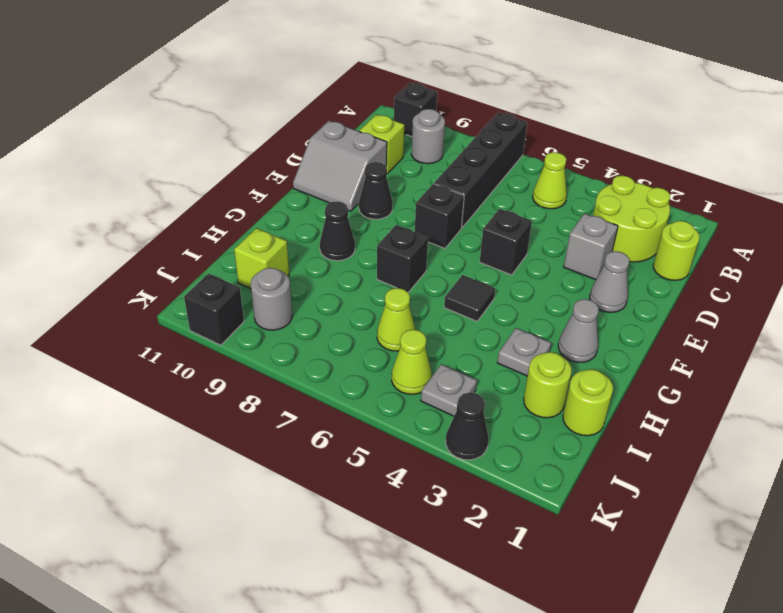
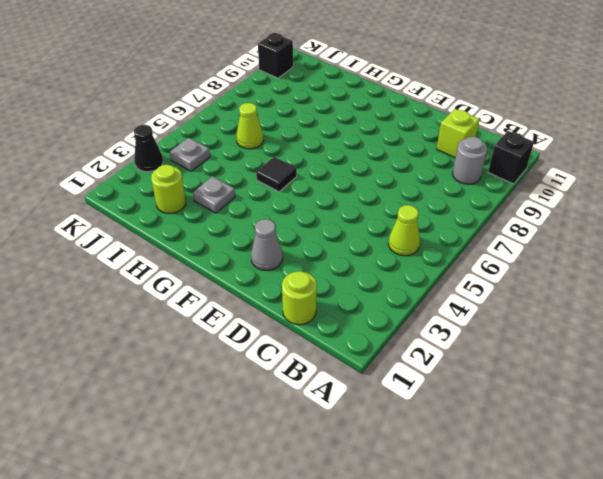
none -> black 1x4 brick [434,112,527,228]
none -> lime 2x2 round brick [593,176,670,262]
none -> grey 1x1 brick [564,213,618,280]

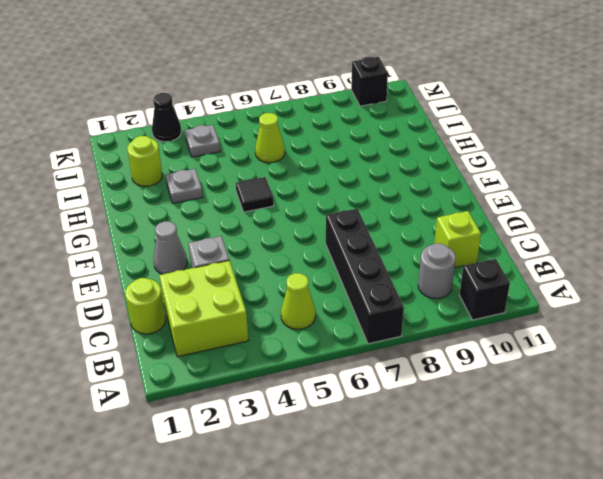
lime 2x2 brick [159,261,248,357] -> lime 2x2 round brick [593,176,670,262]
none -> grey 2x2 slope [293,121,387,211]
none -> black 1x1 brick [480,209,532,275]
none -> black 1x1 brick [415,184,464,248]

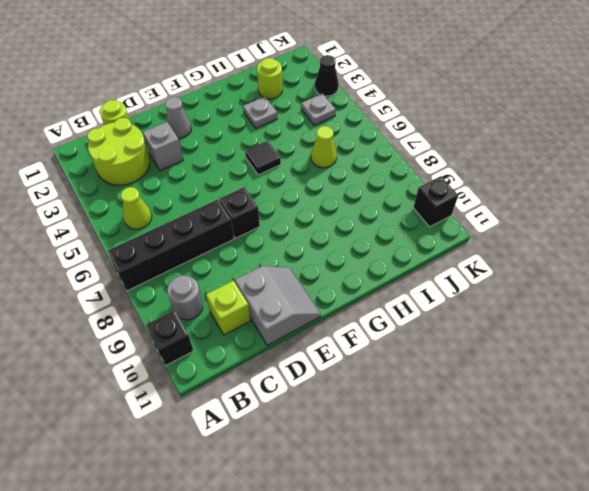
none -> black 1x1 brick [480,209,532,275]
none -> black 1x1 cone [359,162,393,219]
none -> grey 1x1 cone [558,299,599,362]

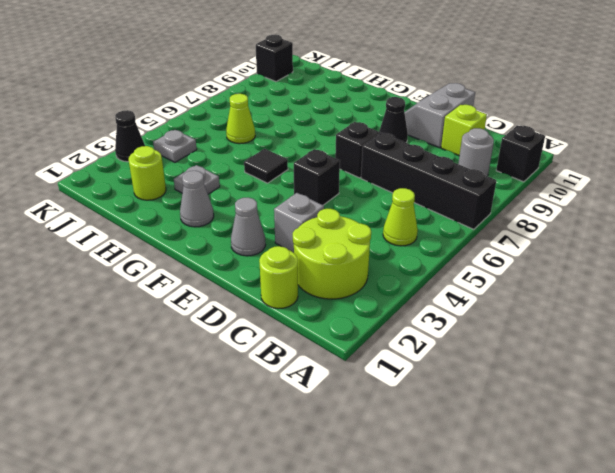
none -> black 1x1 brick [377,225,428,292]
none -> black 1x1 cone [320,201,355,261]
none -> lime 1x1 round brick [563,369,613,436]

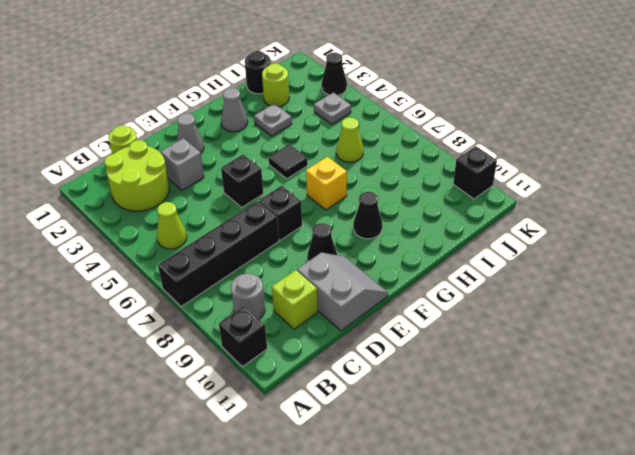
yellow 1x1 brick [306,157,347,210] -> black 1x1 brick [377,225,428,292]
black 1x1 round brick [245,51,271,94] -> lime 1x1 round brick [563,369,613,436]
none -> lime 1x1 brick [234,228,289,289]
none -> lime 1x1 cone [392,329,432,394]
none -> grey 1x1 round brick [251,268,292,330]

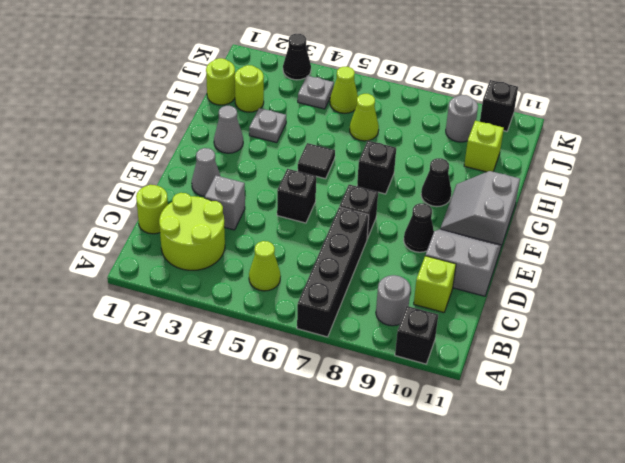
grey 2x2 slope [440,171,520,247] -> none

